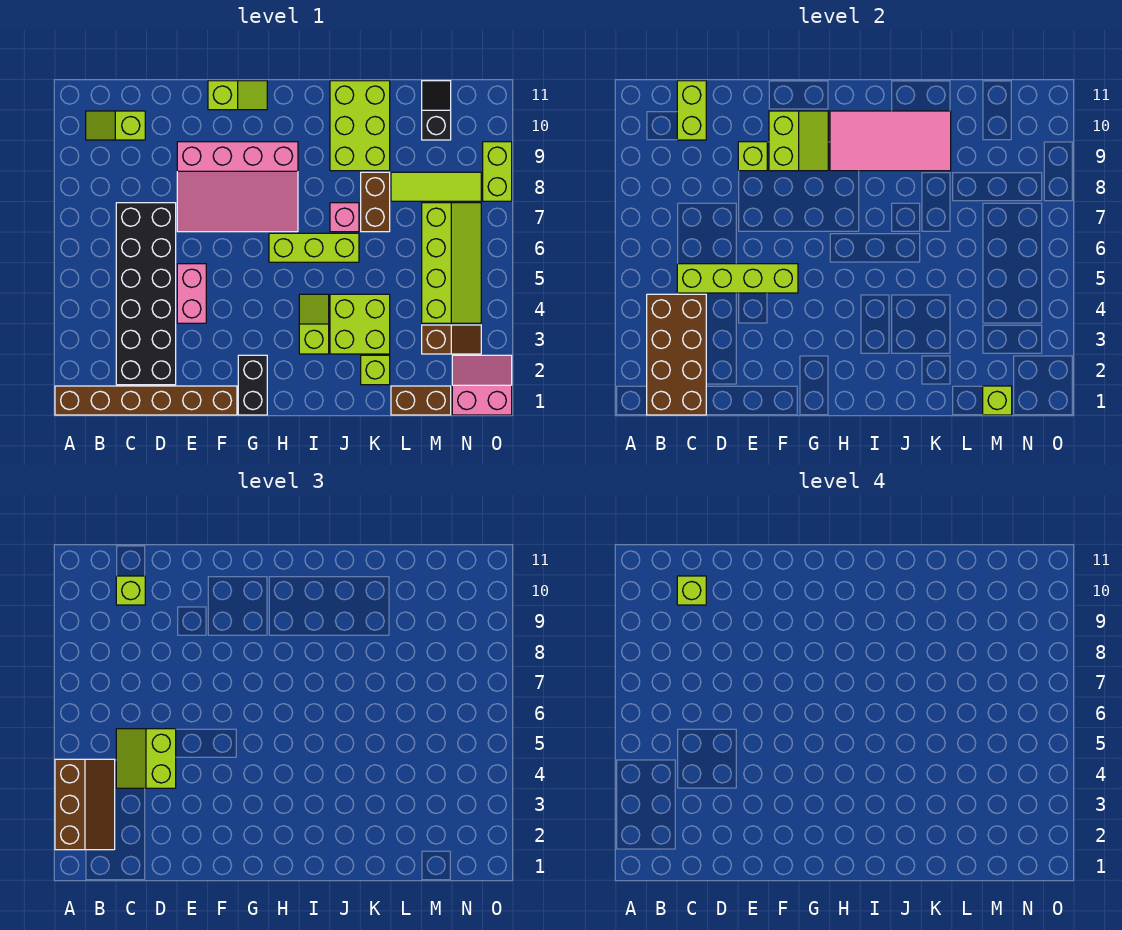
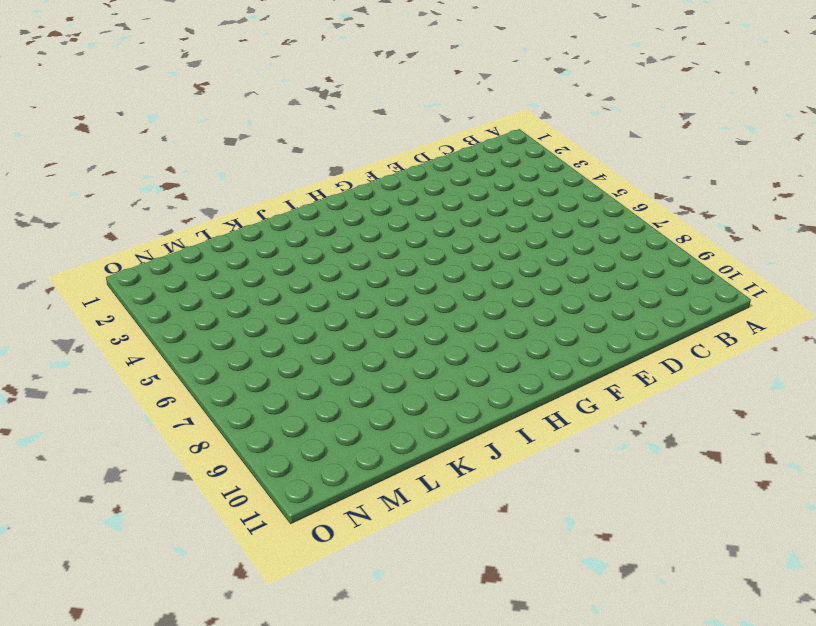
none -> brown 1x6 brick [55,386,237,415]
none -> lime 1x2 slope [86,111,145,140]
none -> black 2x6 brick [116,203,176,385]
none -> pink 1x2 brick [177,264,206,323]

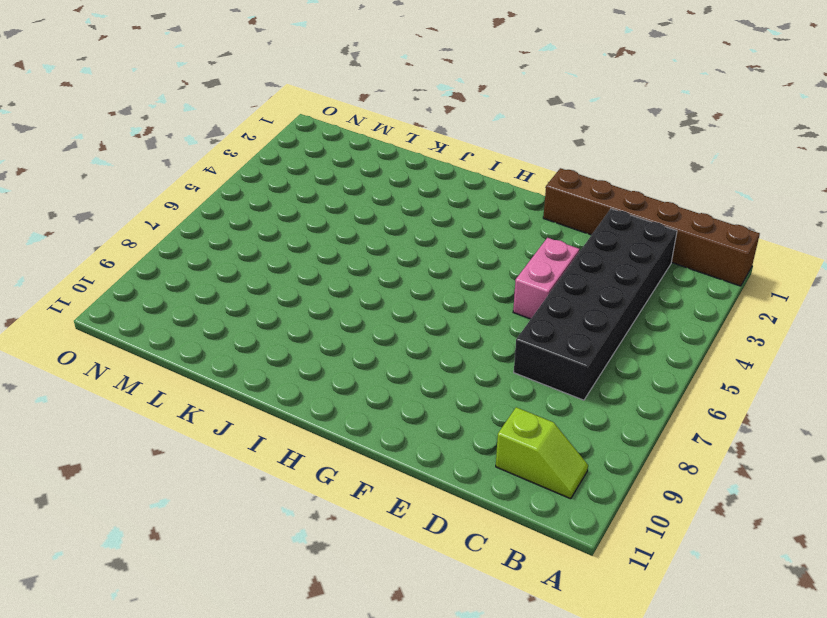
none -> pink 3x4 slope [177,142,298,232]
none -> lime 1x2 slope [208,81,267,110]
none -> black 1x2 brick [238,355,267,415]
none -> lime 1x3 brick [269,233,359,262]

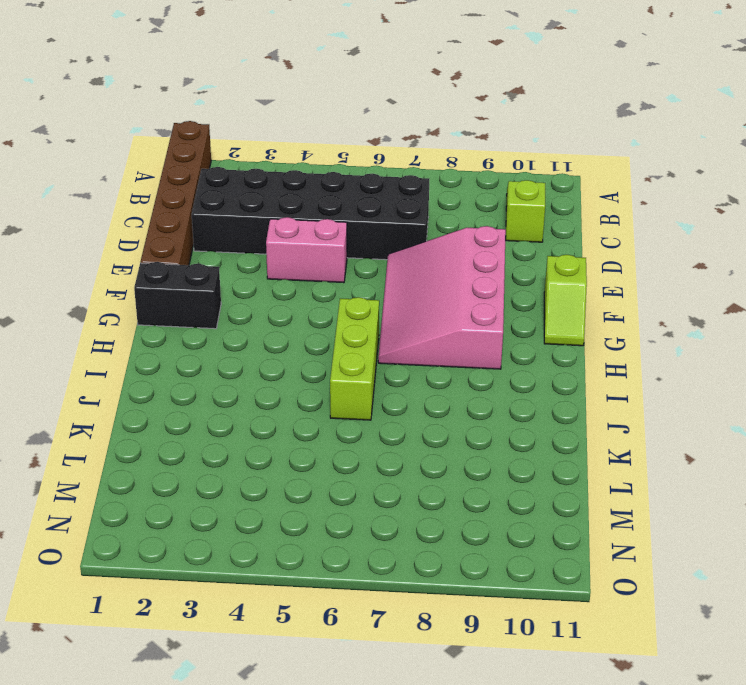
none -> lime 1x2 slope [299,294,329,354]
none -> lime 2x2 brick [330,294,390,354]
none -> pink 1x1 brick [330,203,359,232]
none -> lime 2x3 brick [330,81,390,171]

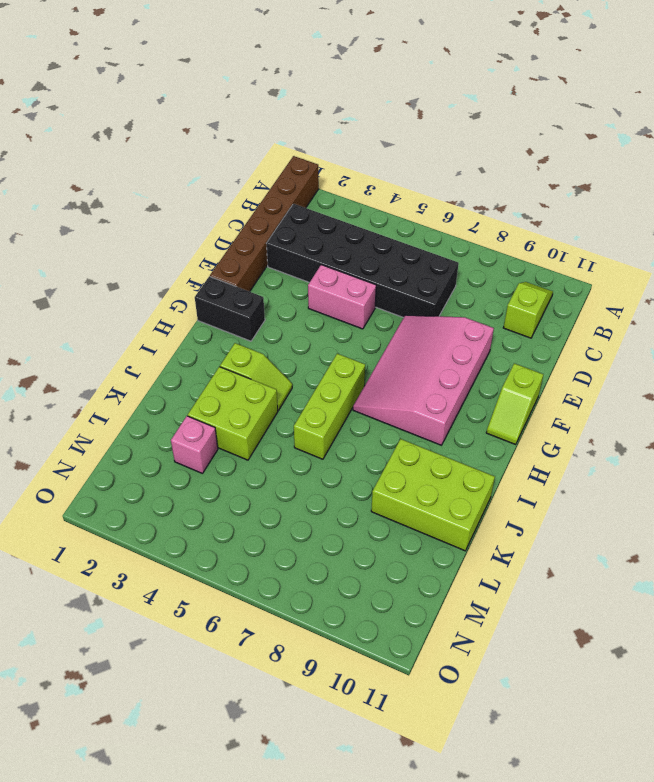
pink 1x1 brick [171,416,218,473] -> pink 1x1 brick moved to [330,203,359,232]
none -> lime 1x1 brick [361,355,390,385]
none -> brown 1x2 brick [361,172,390,232]
none -> brown 1x2 brick [391,386,451,415]
none -> lime 1x3 tile [391,172,481,201]

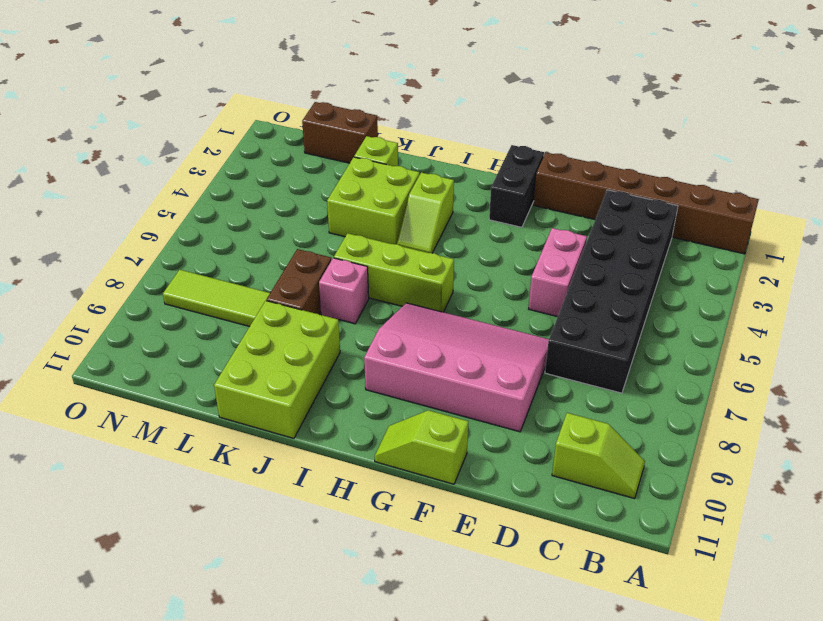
none -> brown 1x2 slope [422,325,481,354]
none -> lime 2x4 slope [422,203,481,323]
none -> black 1x2 slope [422,81,451,140]
none -> pink 2x2 slope [452,355,512,415]

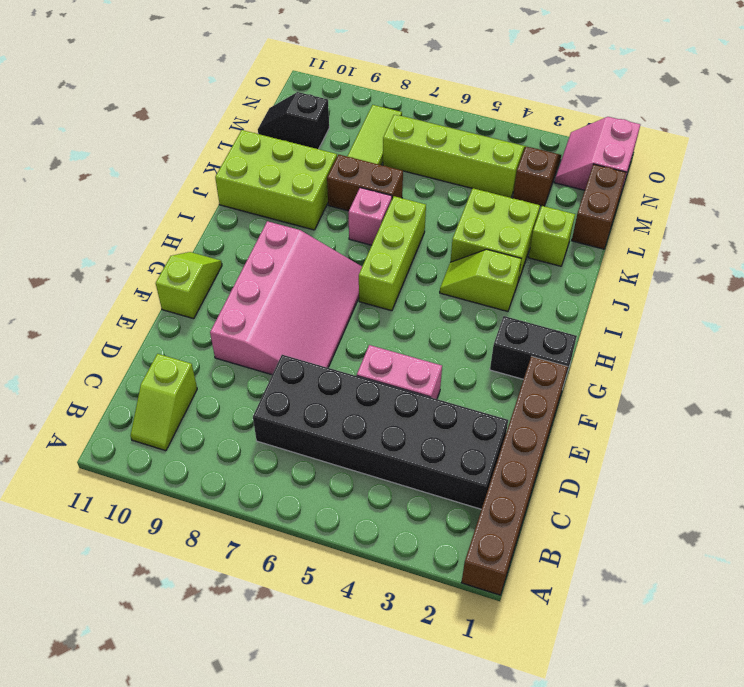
none -> lime 1x2 brick [483,142,512,201]
none -> brown 2x4 brick [647,294,706,415]
none -> lime 1x4 brick [677,264,798,293]
none -> lime 1x2 brick [677,81,706,140]

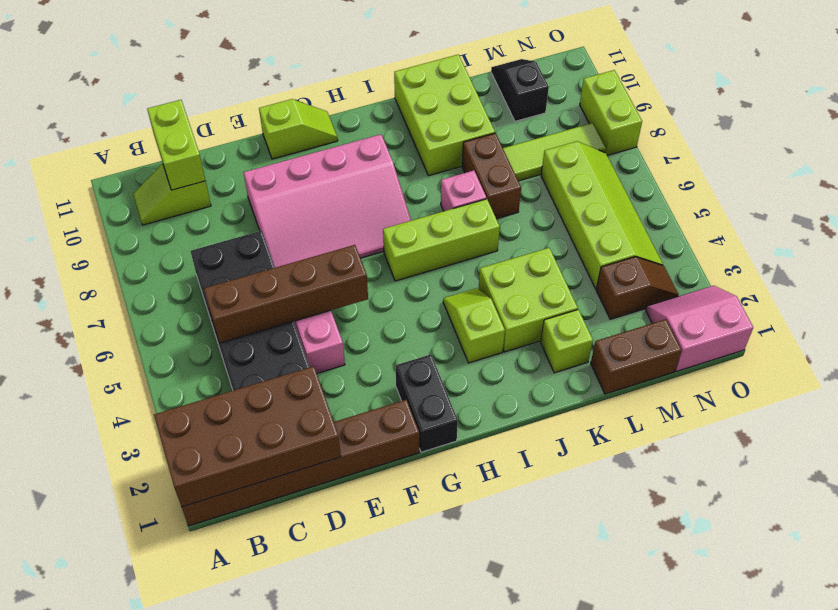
brown 2x4 brick [154,366,341,507] -> brown 2x4 brick turned to [647,294,706,415]
brown 1x4 brick [204,245,368,343] -> lime 1x4 brick [677,264,798,293]
none -> lime 1x1 brick [738,142,767,171]
none -> lime 2x2 slope [769,111,828,171]
none -> pink 2x4 tile [830,111,951,171]
none -> lime 1x1 brick [983,386,1012,415]

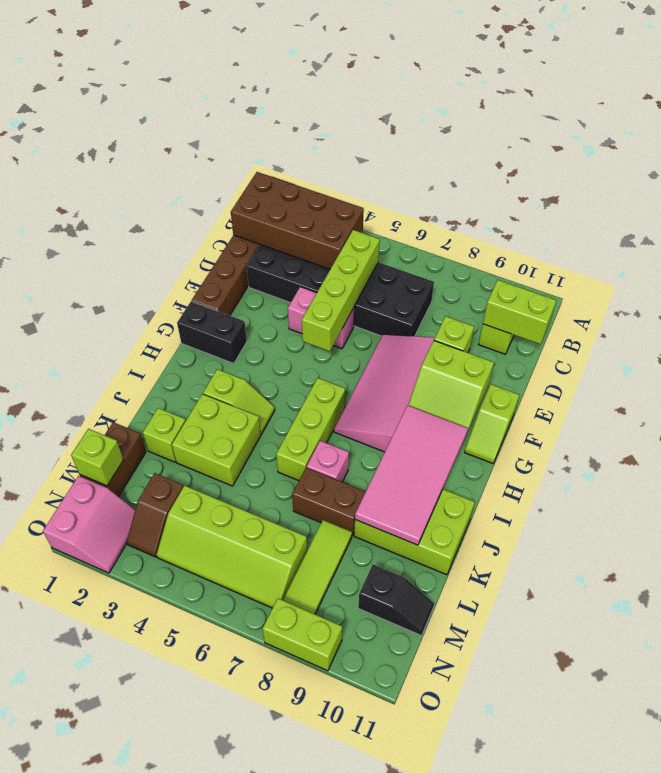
none -> brown 2x3 slope [55,759,115,850]
none -> lime 2x2 slope [116,729,176,788]
none -> lime 1x1 brick [116,576,145,605]
none -> lime 1x1 brick [677,576,706,605]

